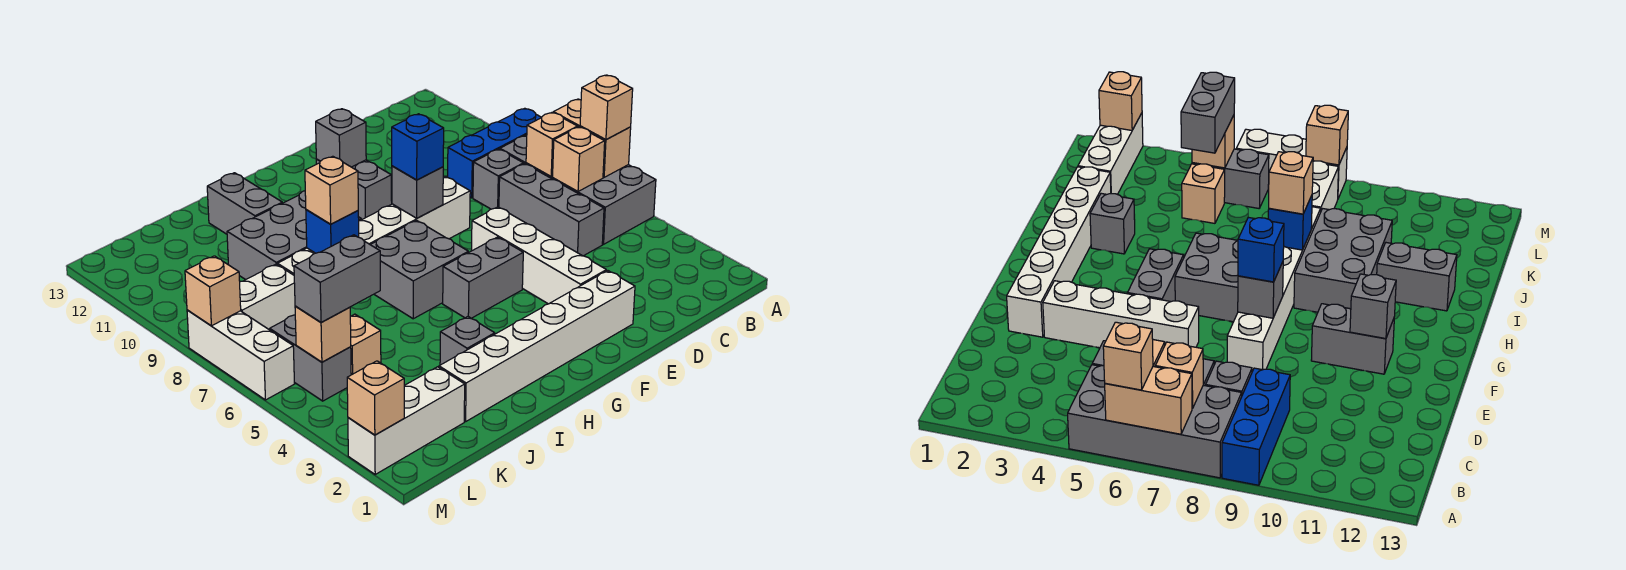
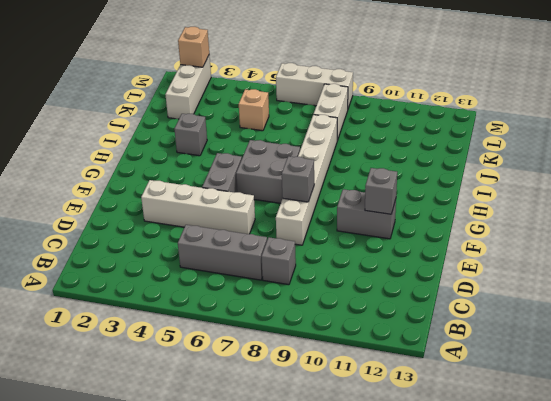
none -> grey 2x4 brick [500,135,656,244]
none -> blue 1x3 brick [448,108,542,198]
none -> white 1x6 brick [439,271,635,422]
none -> grey 2x3 brick [227,191,361,280]

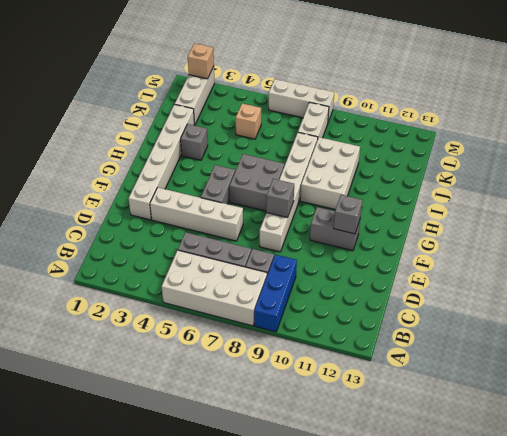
white 2x4 brick [162,250,267,326] -> grey 2x4 brick [500,135,656,244]
white 2x3 brick [300,137,360,210] -> grey 2x3 brick [227,191,361,280]
none -> grey 1x2 brick [207,173,282,234]
none -> grey 1x2 brick [270,315,351,401]
none -> tan 1x2 brick [553,99,631,177]
none -> tan 1x1 brick [553,127,605,192]

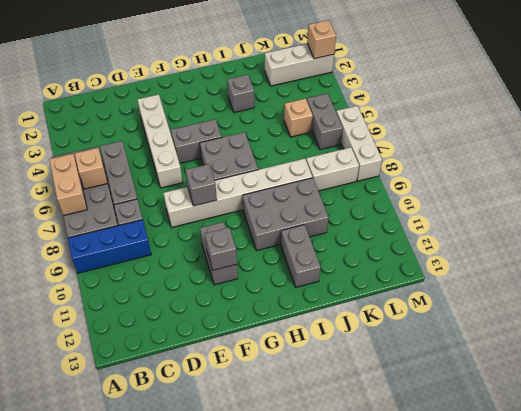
none -> white 1x6 brick [439,271,635,422]
none -> tan 1x1 brick [526,112,578,176]
none -> blue 1x1 brick [306,210,359,253]
none -> tan 1x1 brick [295,306,351,362]

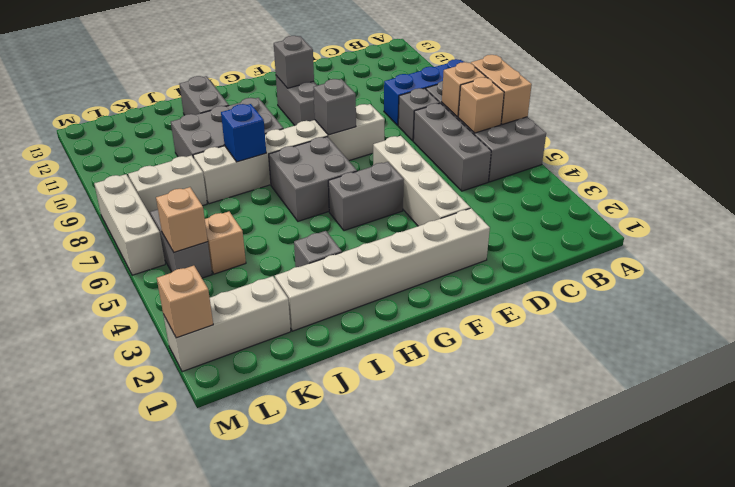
none -> tan 1x1 brick [185,256,241,326]
none -> tan 1x1 brick [580,75,633,140]
none -> blue 1x1 brick [392,114,444,180]
none -> tan 1x1 brick [305,156,358,224]

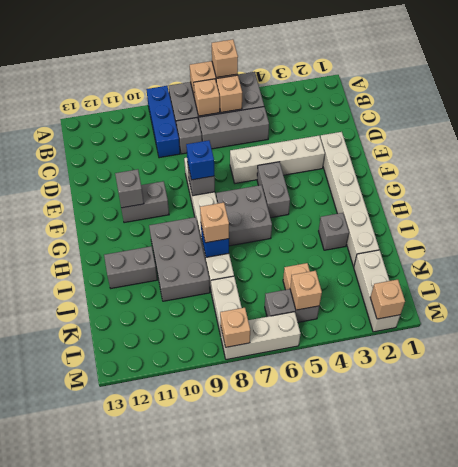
none -> grey 1x2 brick [294,235,380,323]

